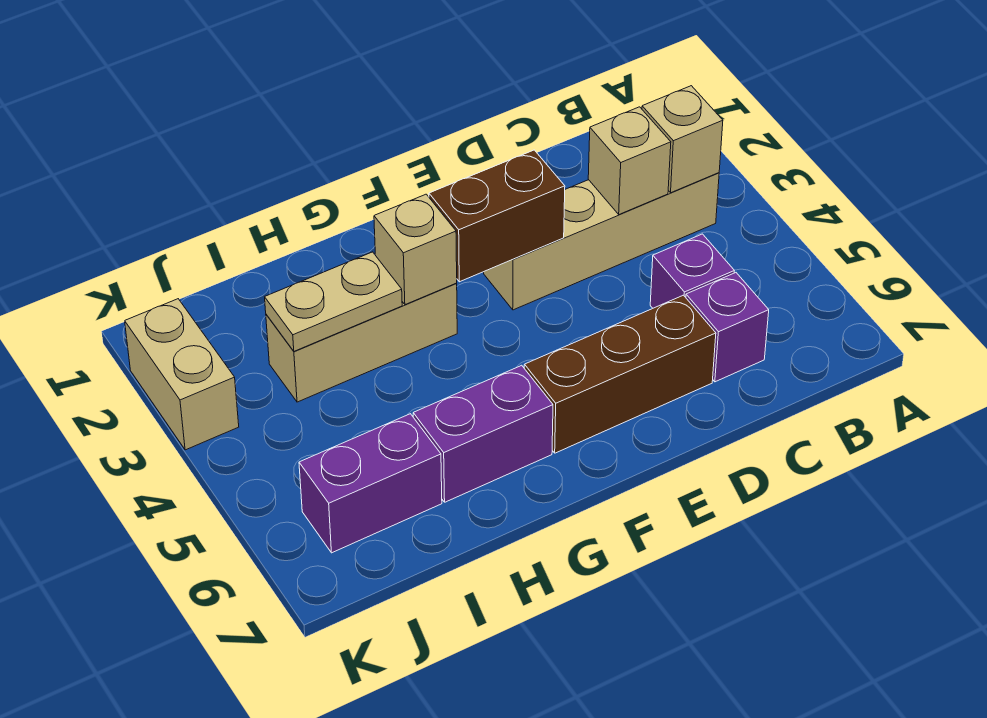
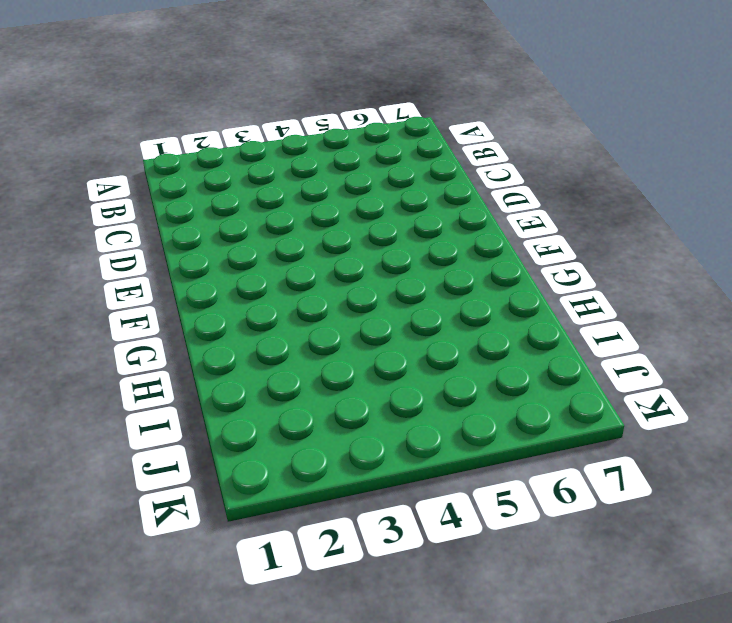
none -> tan 1x4 brick [484,173,719,310]
none -> purple 1x1 brick [650,234,734,308]
none -> purple 1x1 brick [686,273,769,382]

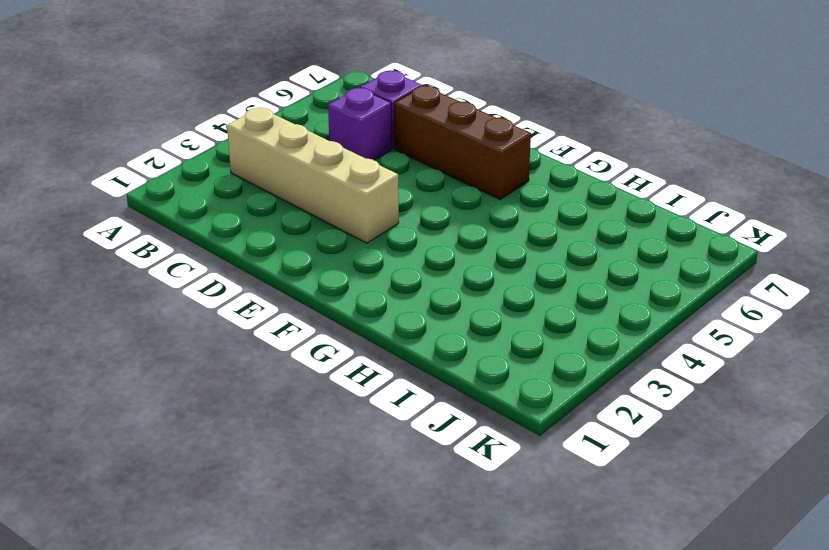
none -> tan 1x3 brick [266,284,457,402]
none -> purple 1x2 brick [413,365,553,502]
none -> purple 1x2 brick [299,414,442,553]

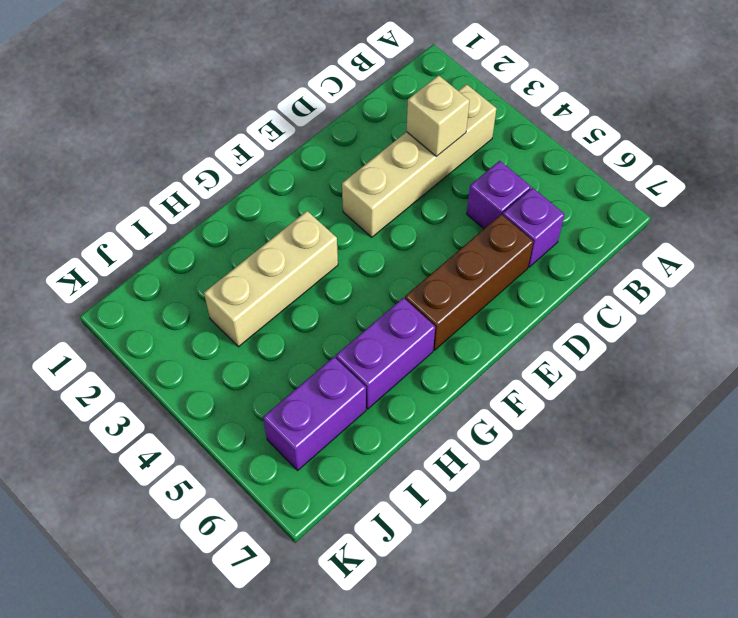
none -> tan 1x2 brick [125,299,239,450]
none -> tan 1x1 brick [642,86,723,193]
none -> brown 1x2 brick [429,150,565,282]

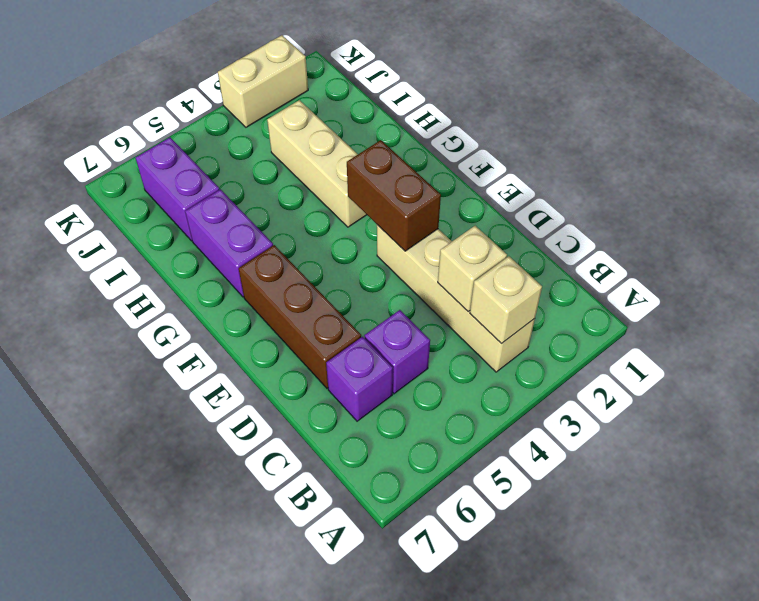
none -> tan 1x1 brick [374,194,457,305]
none -> tan 1x2 plate [265,252,402,351]

